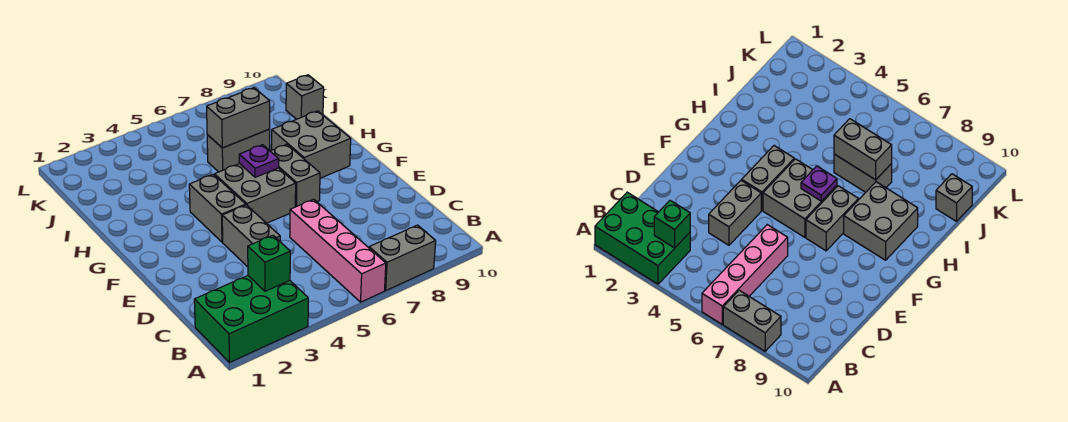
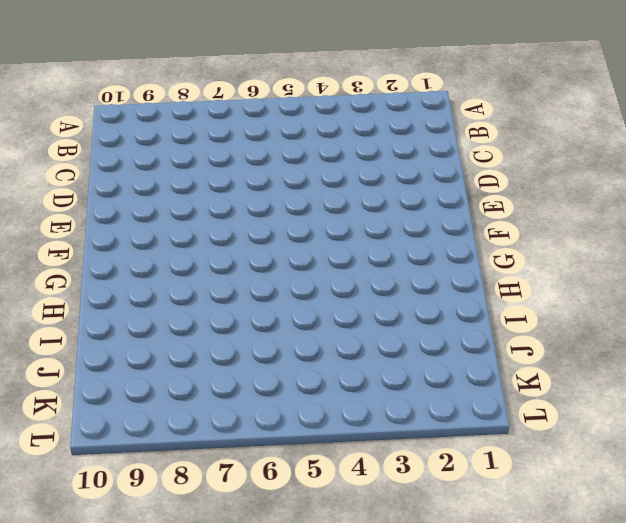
none -> green 2x3 brick [194,276,308,362]
none -> pink 1x4 brick [290,199,386,302]
none -> grey 1x2 brick [369,225,436,290]

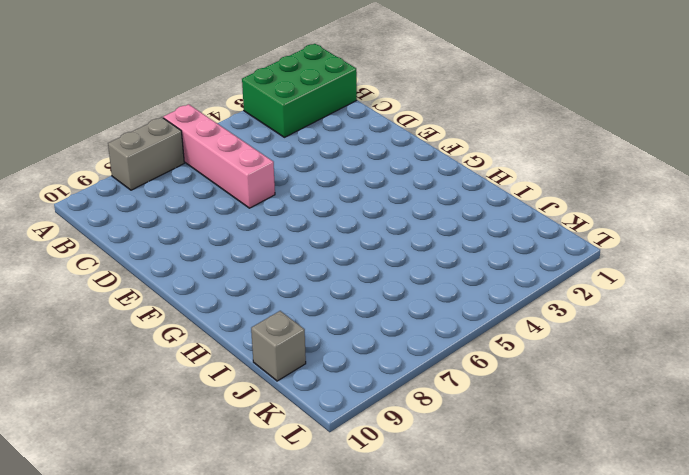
none -> grey 1x2 brick [222,205,280,267]
none -> grey 1x2 brick [189,174,246,242]
none -> grey 2x2 brick [215,164,296,223]

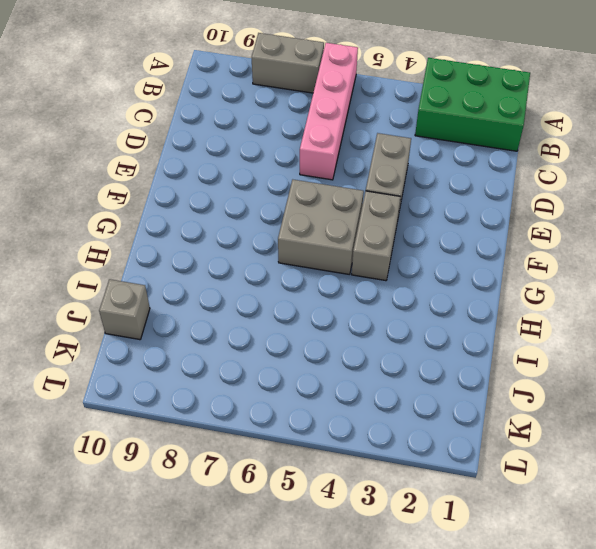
none -> grey 1x2 brick [271,144,320,207]
none -> grey 2x2 brick [272,111,351,178]
none -> grey 1x2 brick [207,129,270,172]

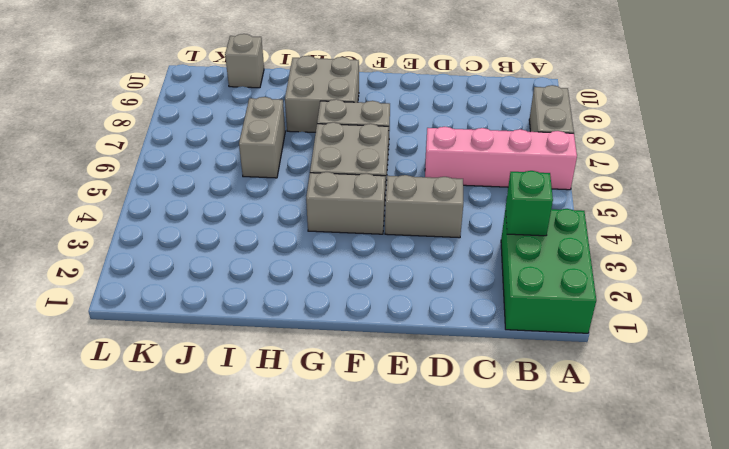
none -> purple 1x1 plate [239,145,279,177]
none -> grey 1x2 brick [207,88,270,148]

